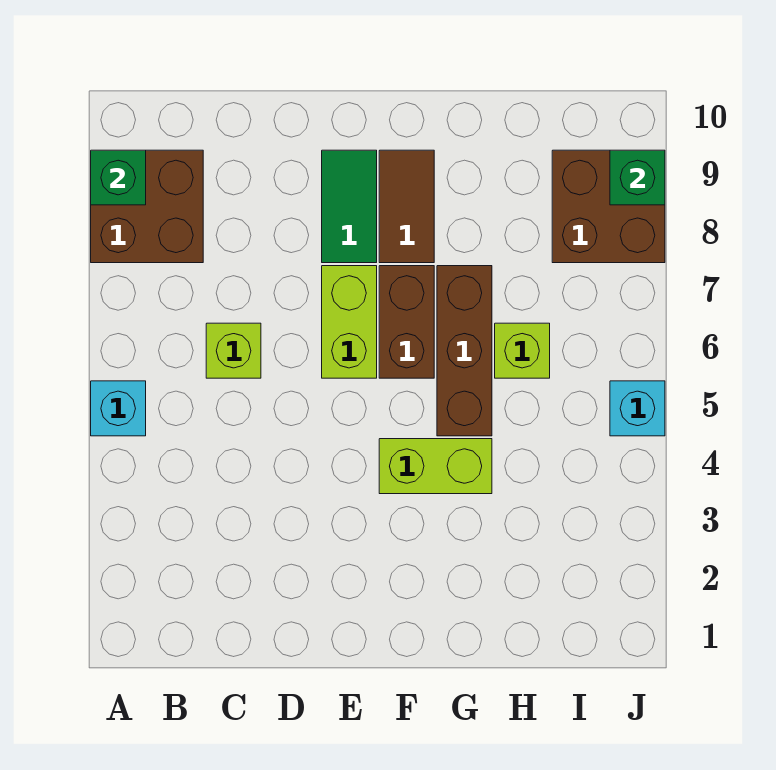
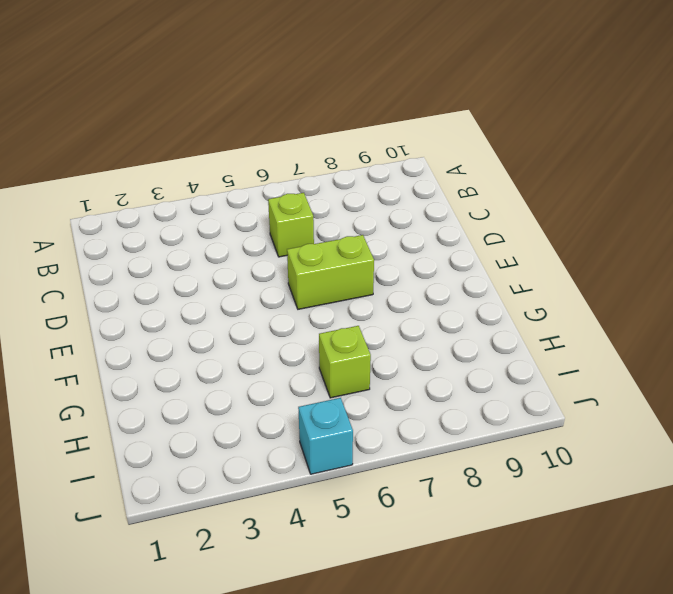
none -> cyan 1x1 brick [91,381,146,436]
none -> brown 2x2 brick [91,150,203,263]
none -> green 1x2 tile [322,150,377,263]

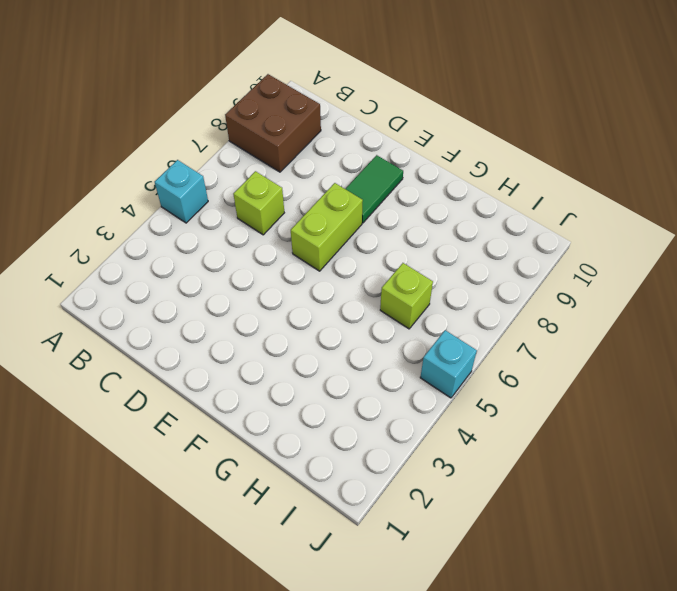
none -> lime 1x2 brick [379,439,492,494]
none -> brown 1x2 brick [379,266,434,378]
none -> brown 1x2 tile [379,150,434,263]

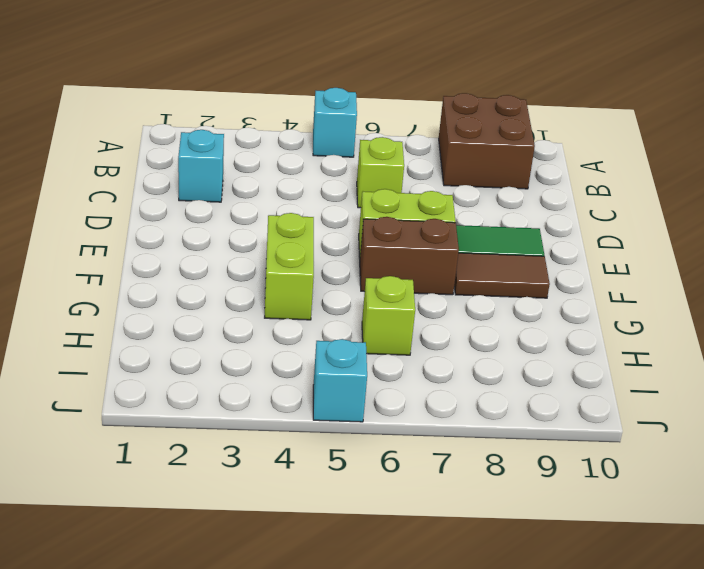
cyan 1x1 brick [178,130,224,202] -> none
none -> brown 1x3 brick [437,266,492,436]
none -> brown 2x2 brick [552,150,665,263]
none -> green 1x1 brick [91,150,146,205]

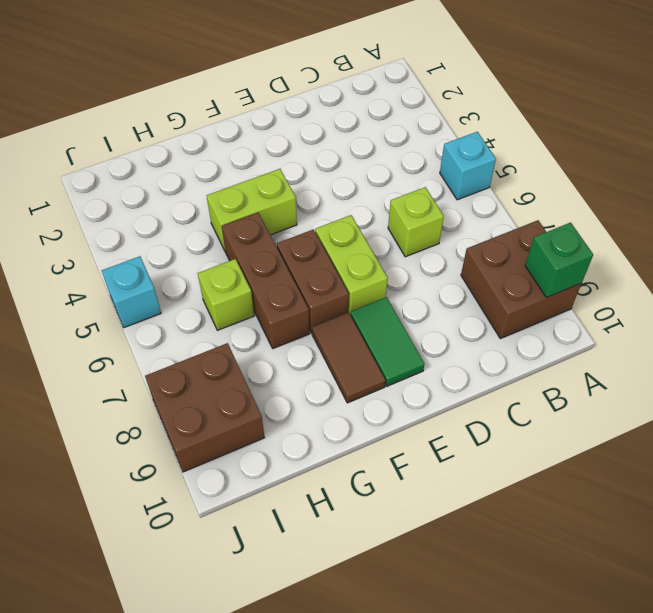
none -> green 1x1 brick [610,150,665,205]

